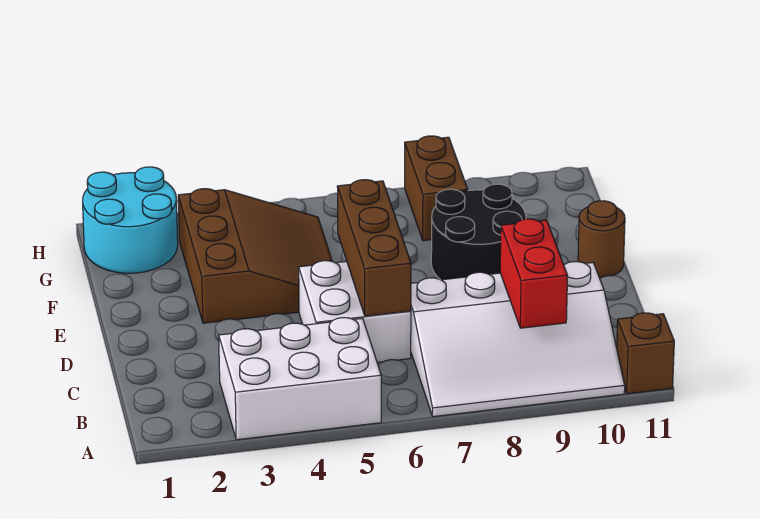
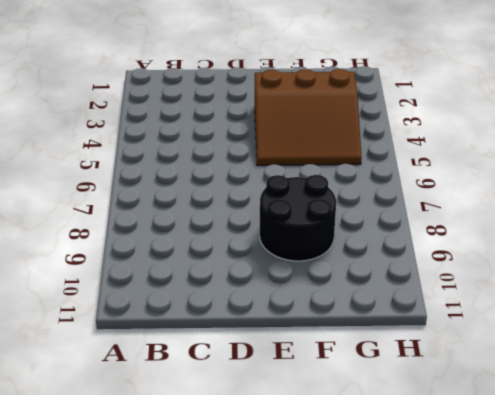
none -> white 2x3 brick [219,318,381,440]
none -> white 3x4 slope [411,262,625,417]

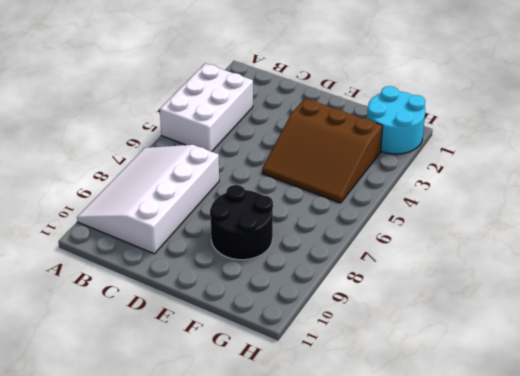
none -> brown 1x1 brick [617,313,674,394]
none -> white 2x2 brick [299,261,411,362]

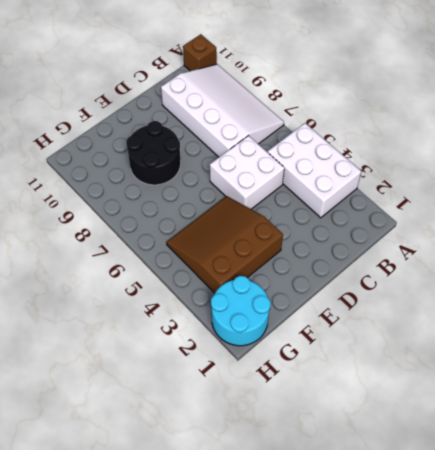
none -> brown 1x1 round brick [578,201,625,277]
none -> brown 1x2 brick [405,136,468,241]

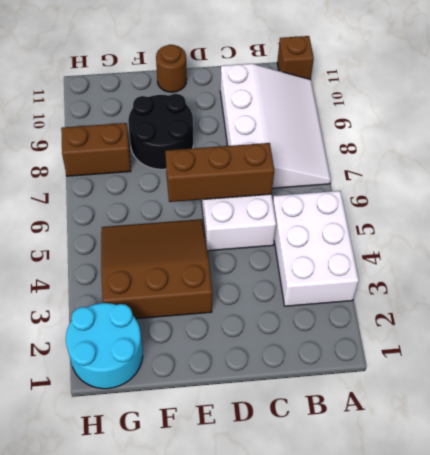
none -> red 1x2 brick [500,219,568,328]

